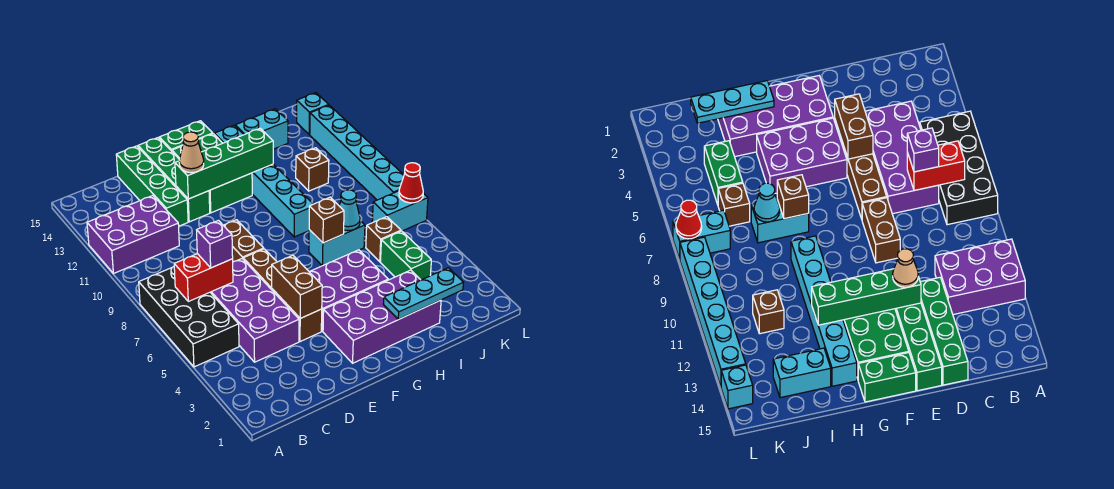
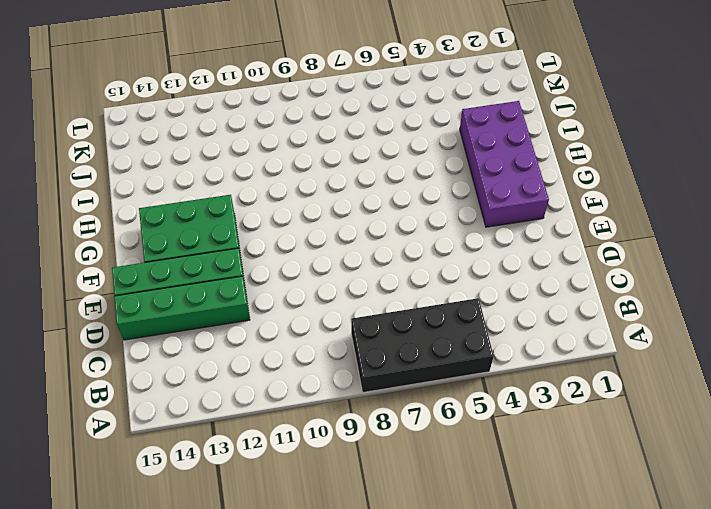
none -> purple 2x3 brick [87,196,179,274]
none -> purple 2x4 brick [210,259,299,362]
none -> brown 1x4 brick [243,249,322,342]

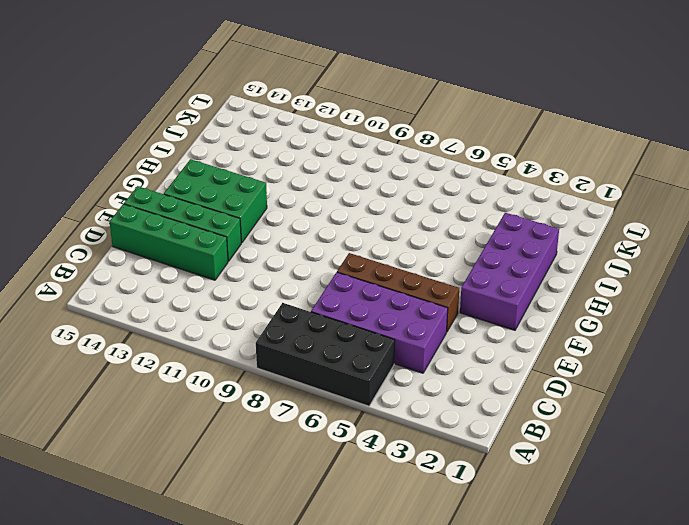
none -> purple 2x3 brick [87,196,179,274]
none -> brown 1x2 brick [223,220,264,262]
none -> purple 2x3 brick [310,250,388,331]

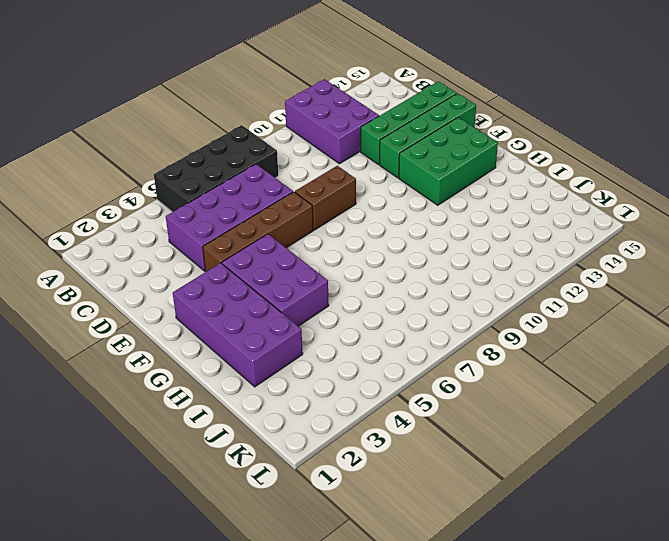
none -> green 1x2 brick [159,121,213,151]
none -> cyan 1x2 brick [309,221,365,266]
none -> cyan 1x6 brick [214,125,313,237]

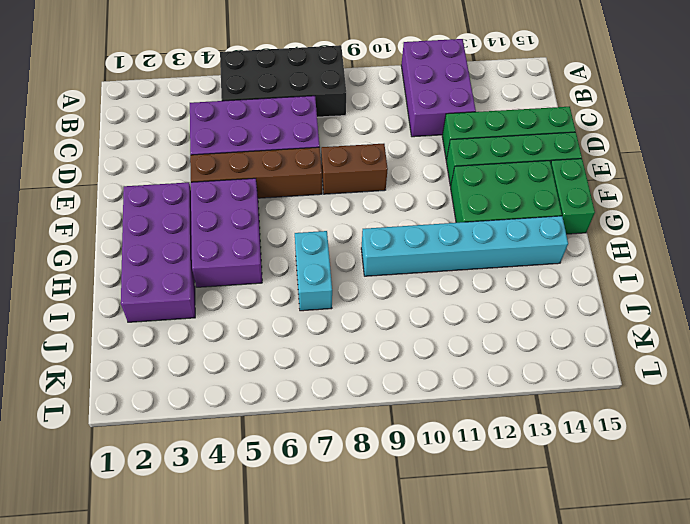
none -> cyan 1x2 brick [235,109,288,149]
none -> green 1x2 brick [380,231,431,280]
none -> brown 1x1 brick [366,217,401,262]

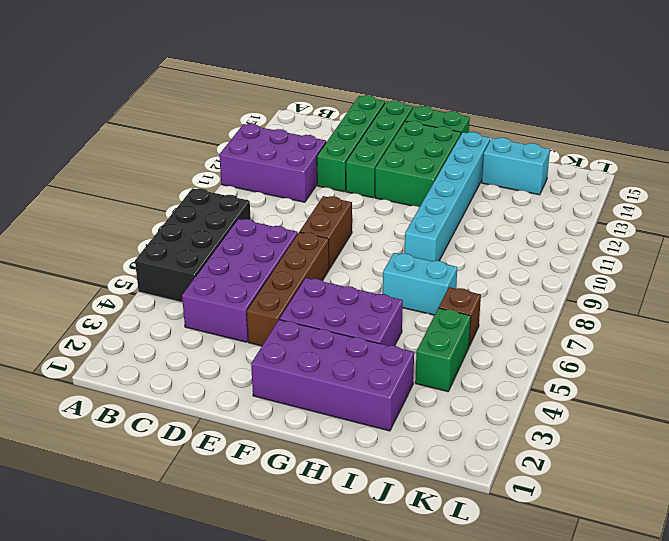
none -> brown 1x1 brick [296,148,329,191]
none -> cyan 1x2 brick [372,191,428,231]
none -> cyan 1x6 brick [309,105,404,200]

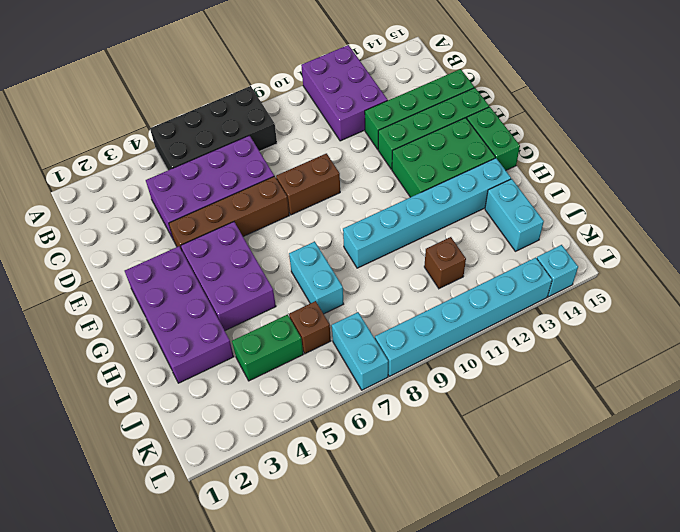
none -> red 1x2 brick [174,254,233,301]
none -> brown 1x2 brick [272,255,322,318]
none -> green 1x4 brick [175,128,273,199]

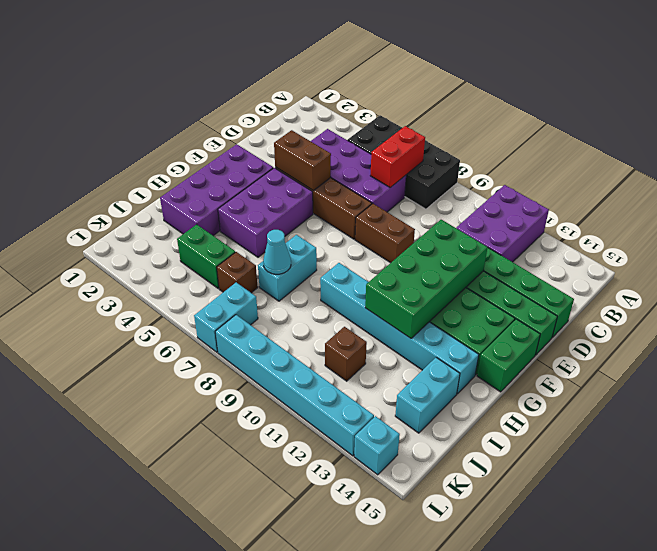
green 2x4 brick [365,220,488,338] -> green 1x4 brick [175,128,273,199]
none -> cyan 1x3 plate [383,268,463,320]
none -> brown 1x1 brick [309,197,344,243]
none -> red 1x1 cone [399,163,423,203]

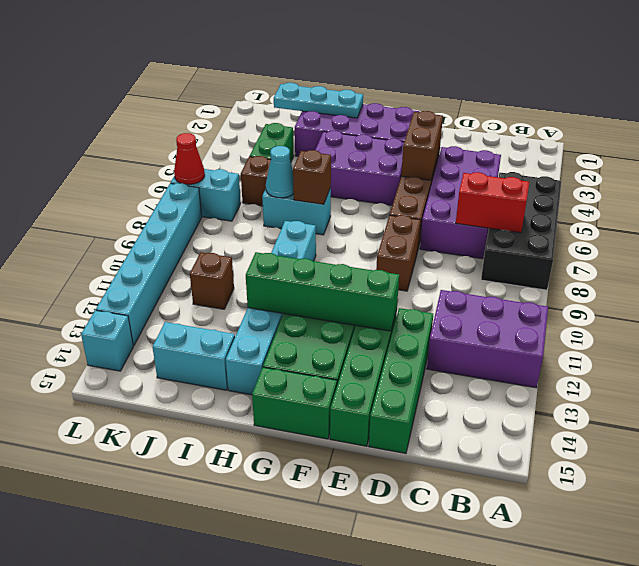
none -> purple 1x1 brick [197,220,233,268]
none -> tan 1x1 cone [179,132,204,173]

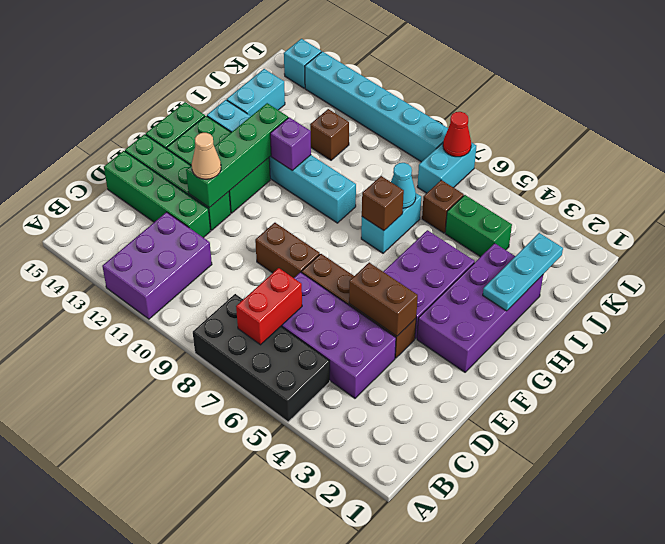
purple 1x1 brick [270,117,311,171] -> purple 1x1 brick moved to [197,220,233,268]

